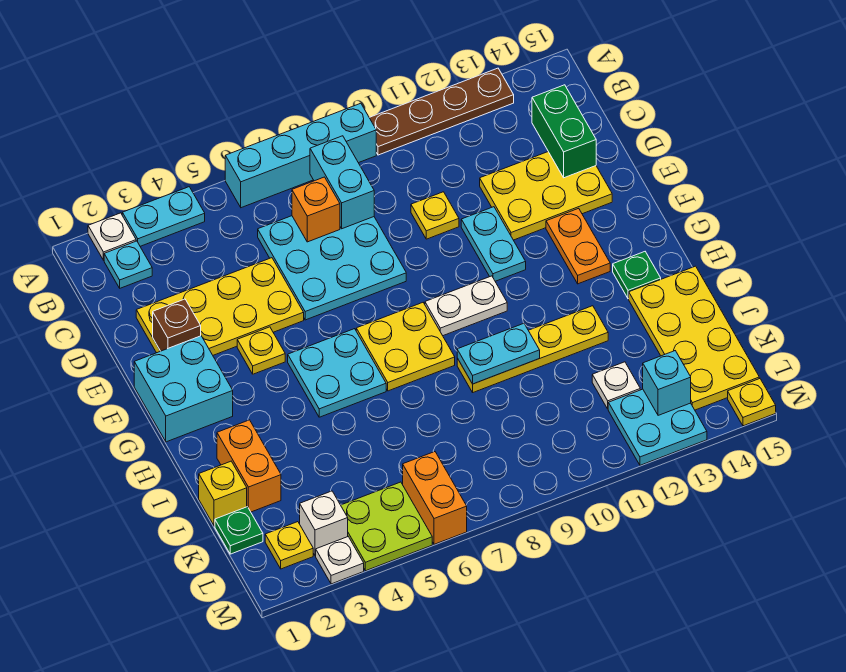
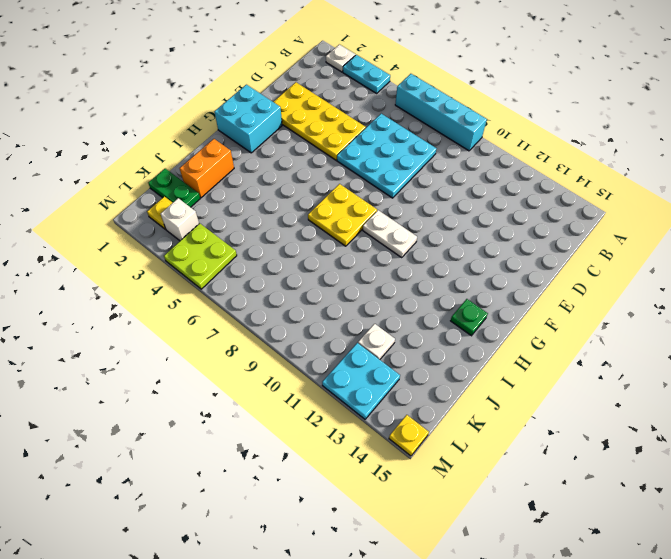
green 1x2 plate [148,169,200,207] -> green 1x1 plate [215,507,263,554]
none -> brown 1x4 plate [369,68,514,155]
none -> cyan 1x1 plate [104,241,152,288]
none -> yellow 1x1 plate [411,192,459,239]
none -> yellow 2x3 plate [480,152,612,240]

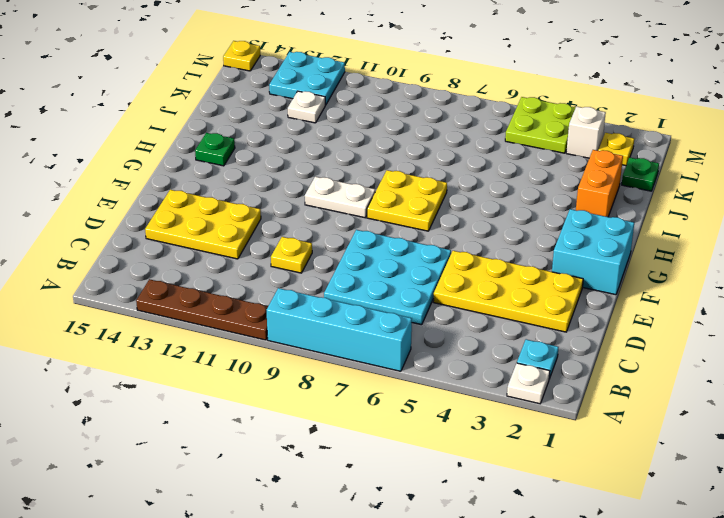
none -> cyan 1x2 plate [122,187,205,246]
none -> cyan 1x2 plate [461,207,526,281]
none -> yellow 1x1 plate [237,327,285,374]
none -> orange 1x2 plate [546,208,610,284]

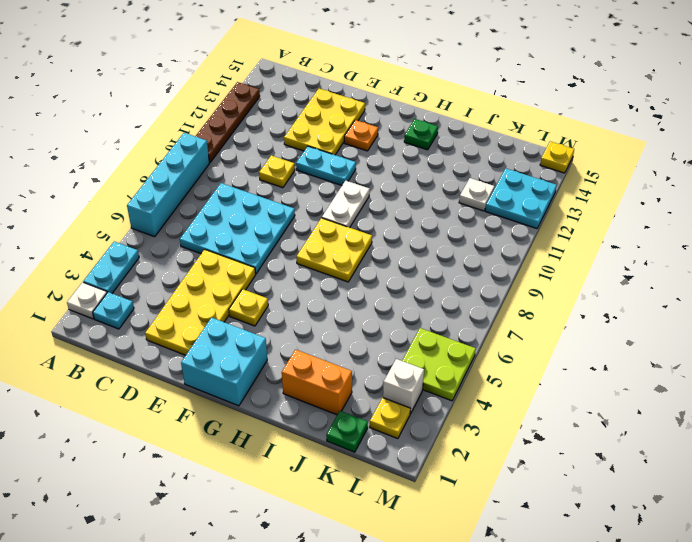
orange 1x1 plate [344,120,378,151] -> orange 1x2 plate [546,208,610,284]
none -> cyan 2x2 plate [288,329,386,417]
none -> yellow 1x4 plate [457,306,608,392]
none -> yellow 2x4 plate [629,266,759,410]
none -> yellow 1x1 brick [199,461,247,526]

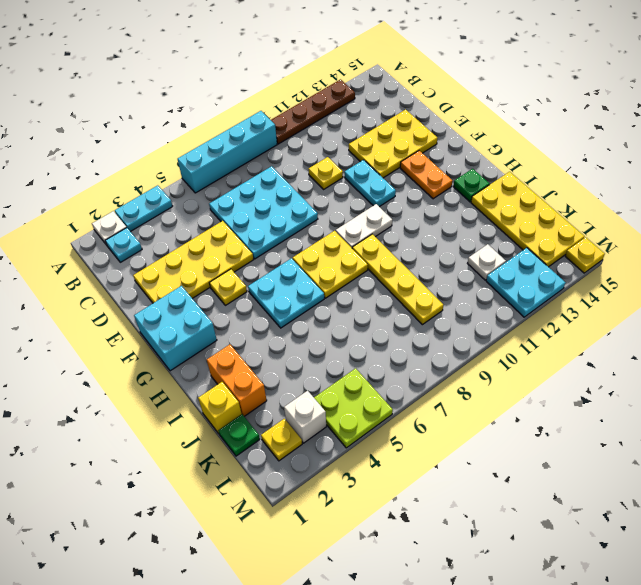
yellow 1x4 plate [352,234,443,325] -> yellow 1x4 plate turned to [457,306,608,392]
none -> orange 1x2 brick [403,452,467,544]
none -> white 1x1 plate [316,537,364,584]
none -> cyan 1x2 brick [310,136,374,229]
none -> orange 1x1 brick [292,177,340,242]

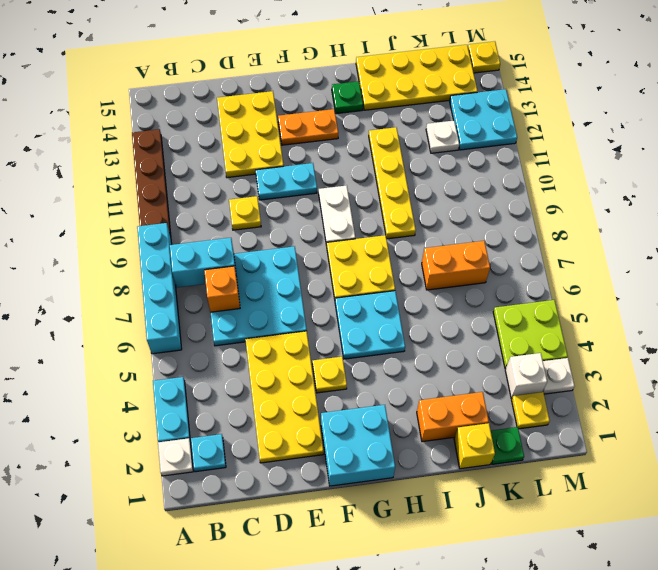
orange 1x2 brick [422,241,490,290] -> orange 1x2 brick moved to [403,452,467,544]
none -> green 1x2 brick [532,85,596,178]
none -> brown 1x1 brick [153,299,201,351]
none -> cyan 1x2 plate [457,324,540,384]
none -> cyan 1x1 brick [643,351,691,415]

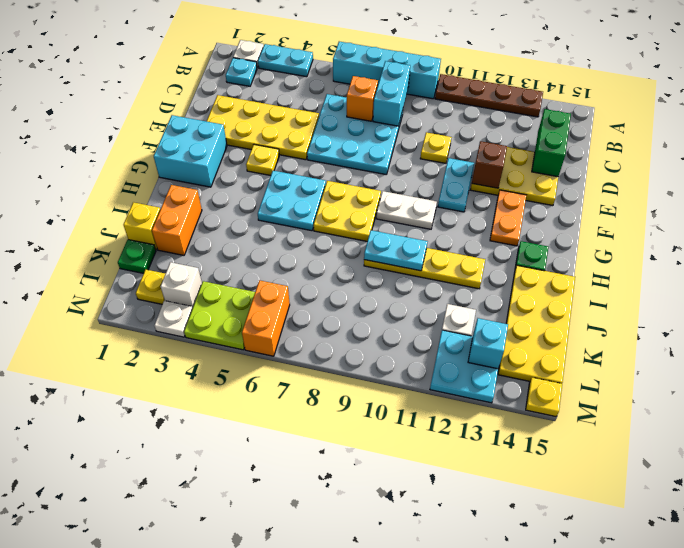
brown 1x1 brick [472,141,507,188] -> brown 1x1 brick moved to [153,299,201,351]

